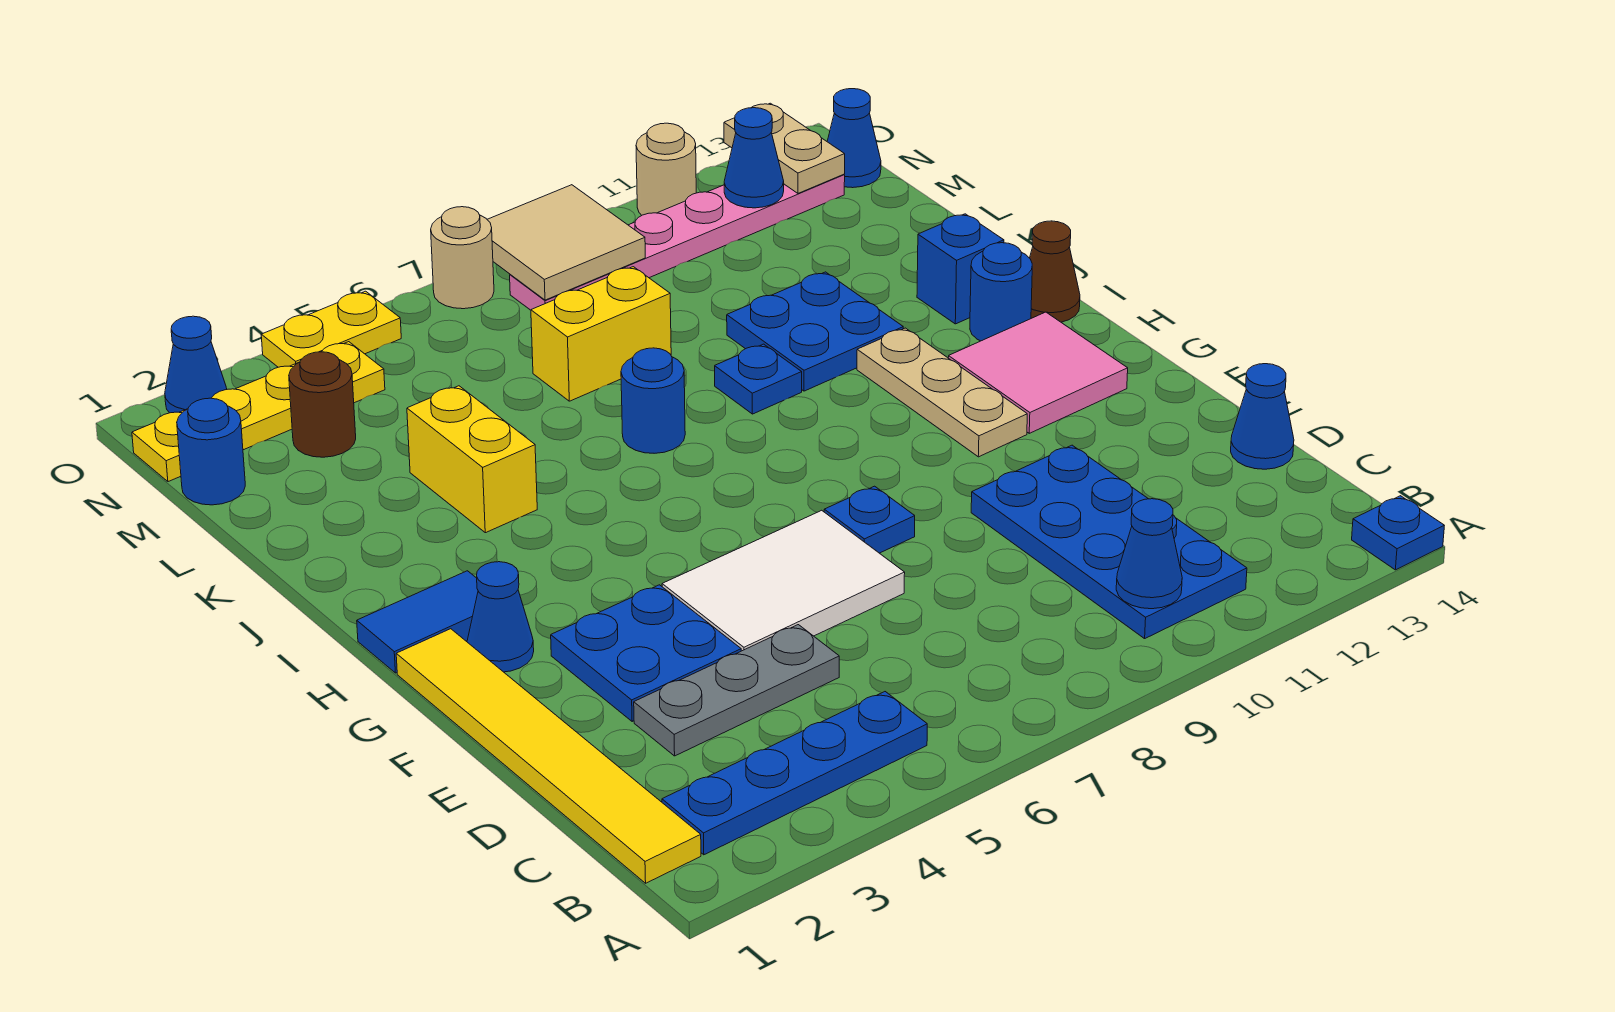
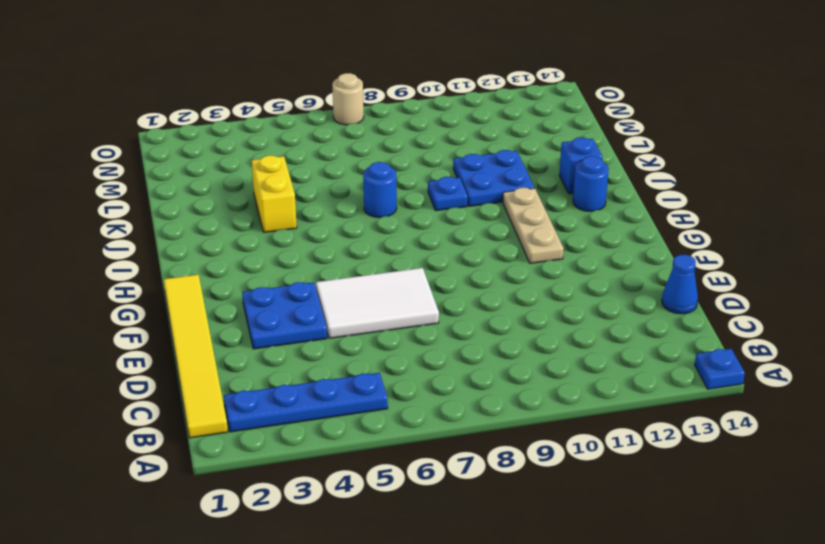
none -> blue 2x4 plate [971,445,1247,639]
none -> grey 1x3 plate [634,625,839,756]
none -> blue 1x1 plate [824,486,915,553]
none -> blue 1x1 cone [467,562,534,672]

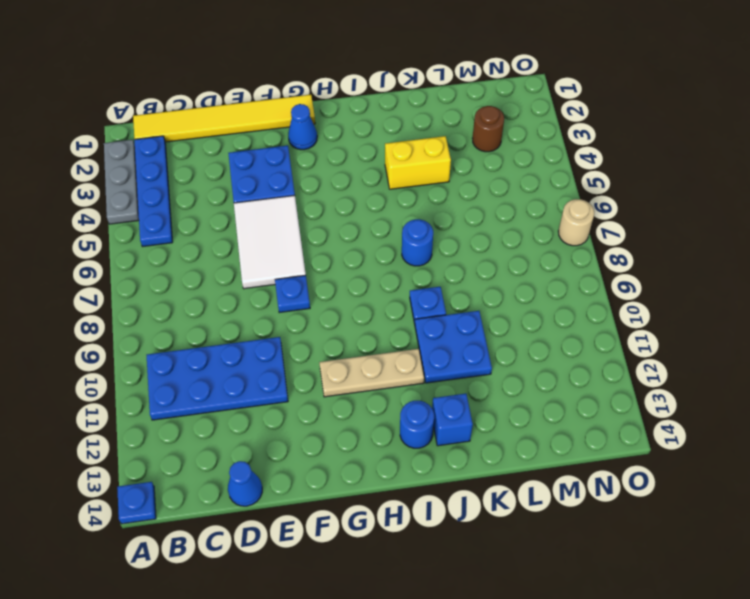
grey 1x3 plate [104,140,139,224] -> grey 1x3 plate moved to [634,625,839,756]
none -> pink 2x2 tile [948,312,1128,433]
none -> blue 1x2 tile [357,571,478,673]
none -> brown 1x1 cone [1030,221,1080,322]
none -> yellow 1x2 brick [531,267,671,401]

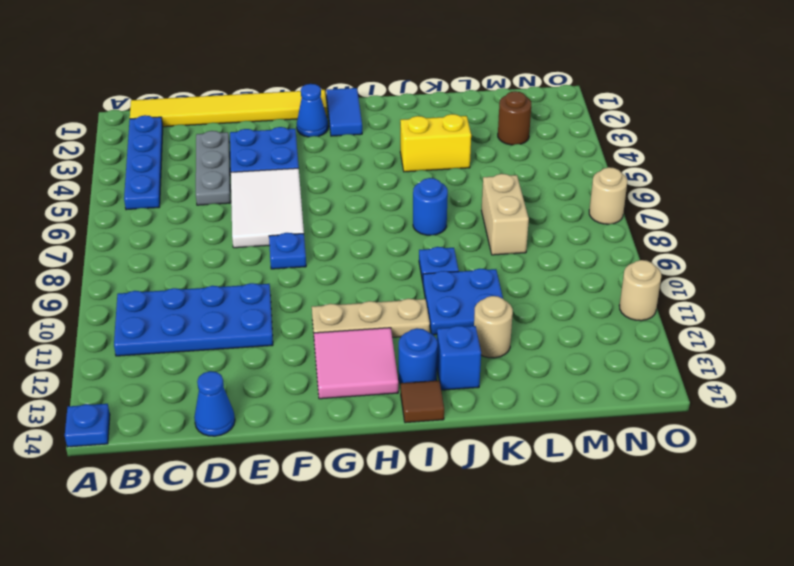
brown 1x1 tile [401,380,444,423] -> brown 1x1 cone [1030,221,1080,322]
tan 1x1 round brick [474,296,513,358] -> none
tan 1x2 brick [481,174,529,255] -> yellow 1x2 brick [531,267,671,401]
none -> blue 1x1 round brick [177,398,245,505]
none -> yellow 1x4 plate [132,342,385,482]
none -> pink 1x6 plate [510,174,845,310]
none -> blue 1x1 cone [827,89,881,188]

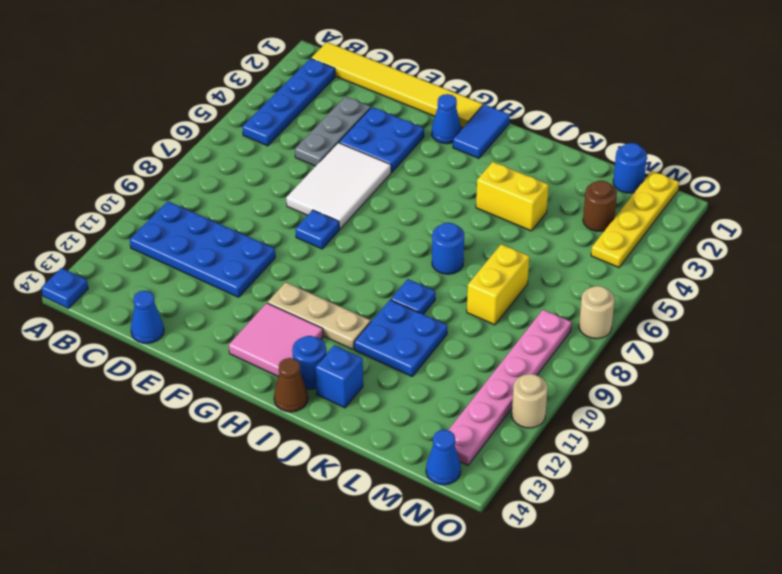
none -> blue 1x1 cone [165,316,227,413]
none -> yellow 1x2 plate [261,291,401,367]
none -> blue 1x1 cone [1116,499,1182,609]
none -> tan 2x2 tile [487,185,645,300]

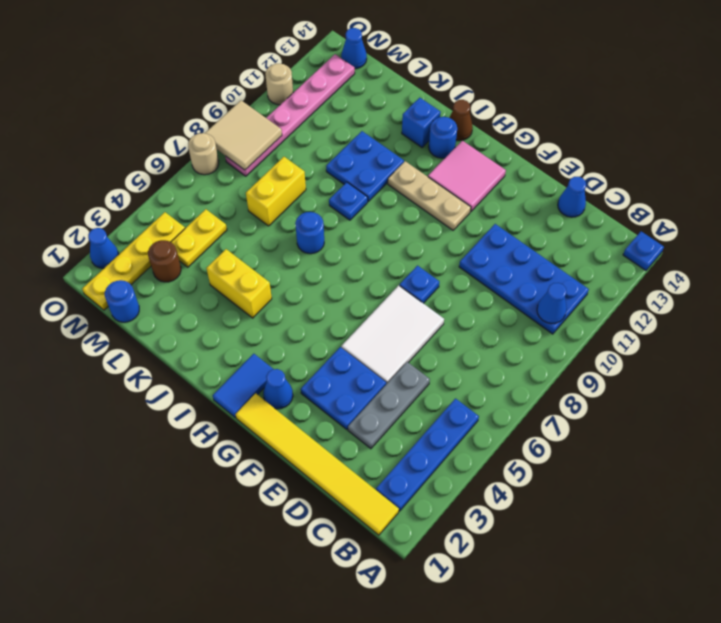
yellow 1x2 plate [171,209,227,267] -> yellow 1x2 plate moved to [261,291,401,367]
none -> blue 1x1 cone [724,108,784,208]
none -> tan 1x2 plate [724,103,845,193]

